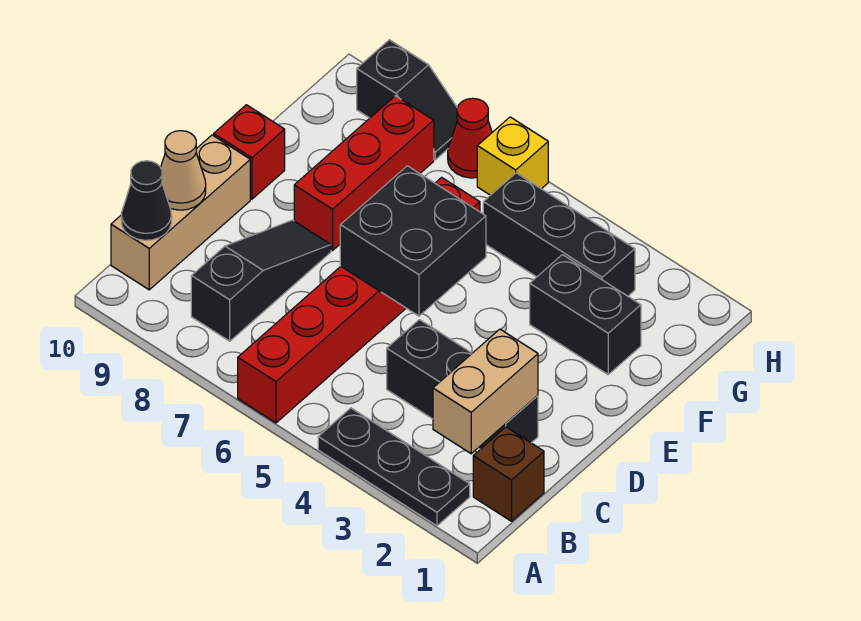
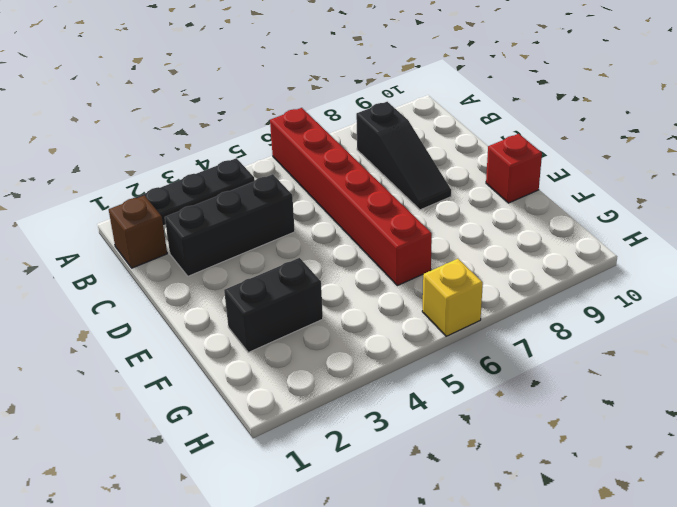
none -> tan 1x3 brick [111,135,250,290]
none -> red 1x3 brick [294,96,434,251]
none -> black 1x3 brick [483,173,635,296]

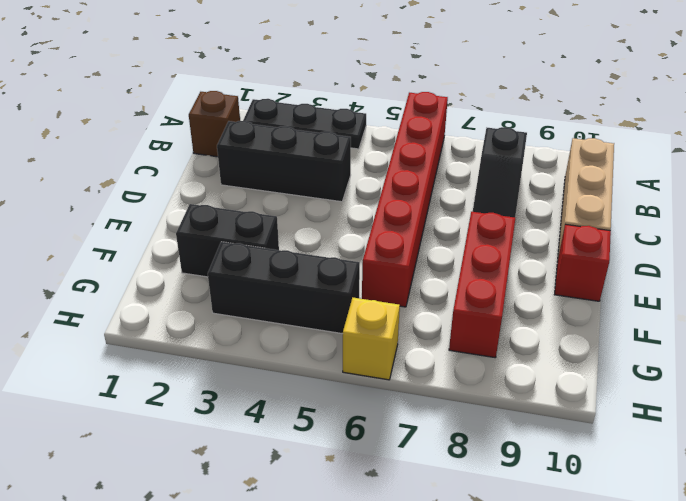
none -> red 1x1 cone [448,98,492,178]
none -> black 1x2 slope [357,40,457,160]
none -> tan 1x2 brick [433,329,538,454]

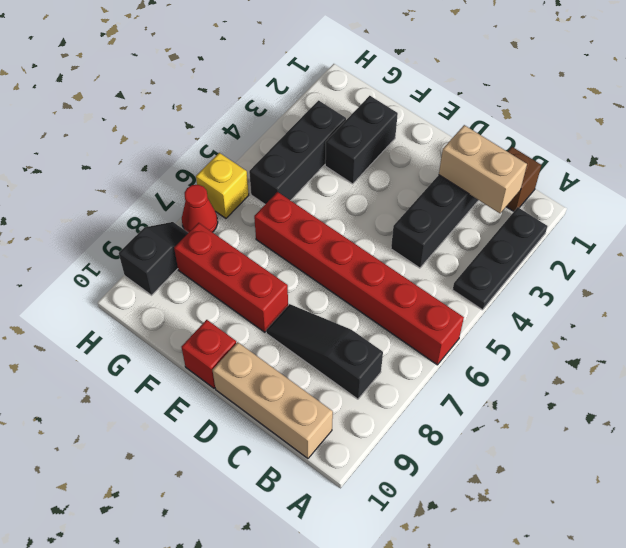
none -> black 1x1 cone [121,161,172,240]
none -> tan 1x1 cone [161,131,206,210]
none -> black 2x2 brick [340,166,486,316]

